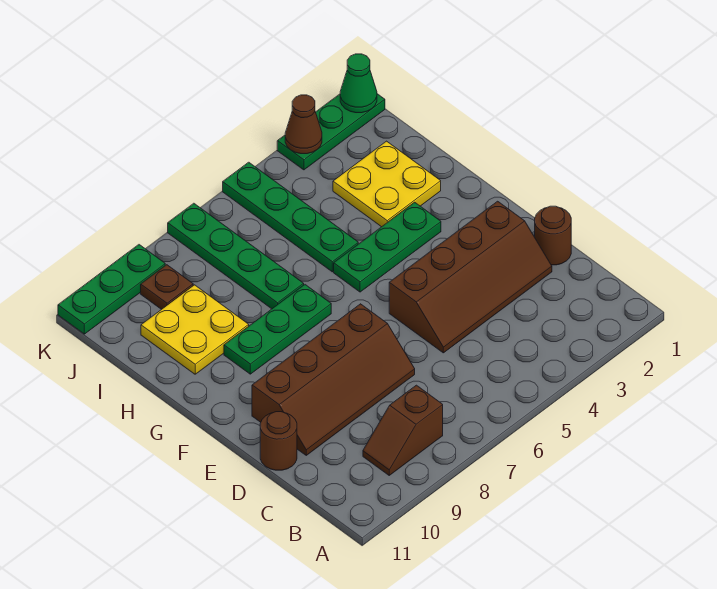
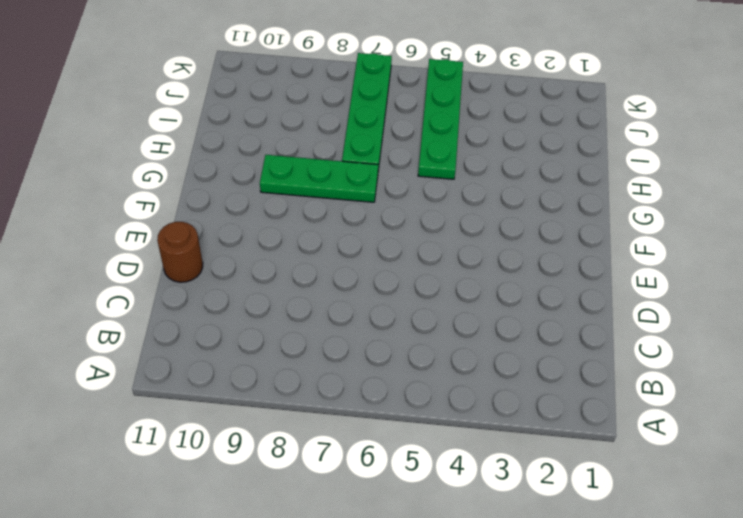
none -> brown 1x2 slope [363,385,443,475]
none -> brown 1x1 round brick [535,206,571,265]
none -> brown 2x4 slope [389,201,552,353]

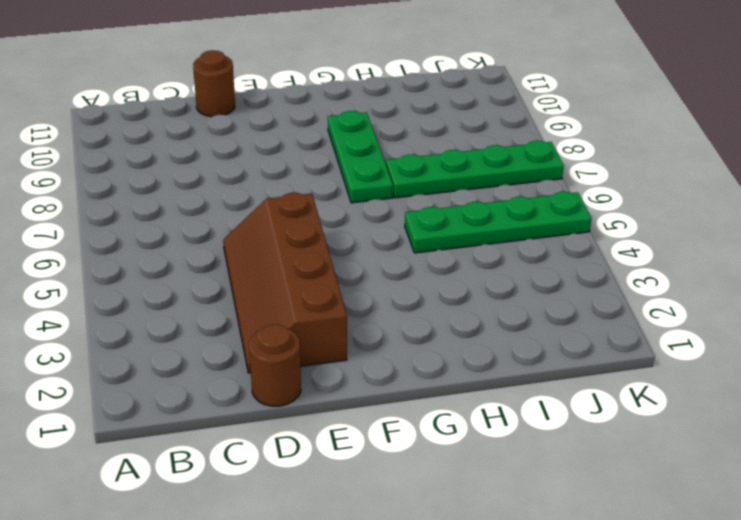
none -> brown 1x2 slope [363,385,443,475]
none -> brown 2x4 slope [252,304,415,455]
none -> green 1x3 plate [334,202,441,292]

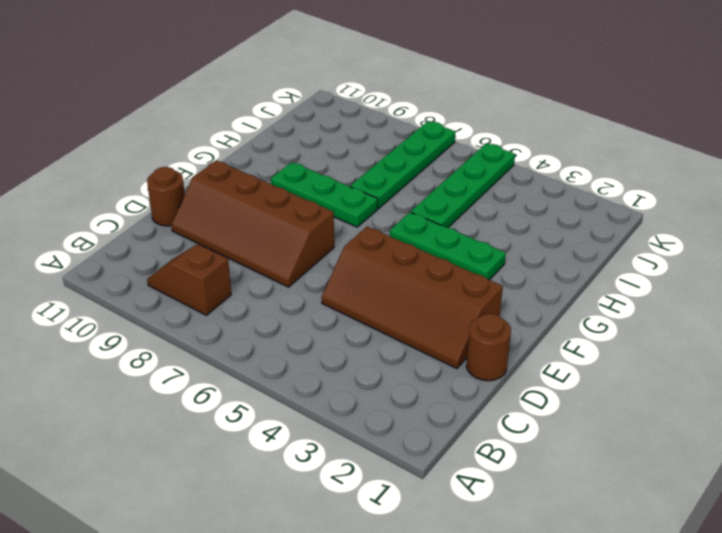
none -> yellow 2x2 plate [333,141,441,227]
none -> yellow 2x2 plate [141,285,249,374]
none -> brown 1x1 plate [141,265,193,309]

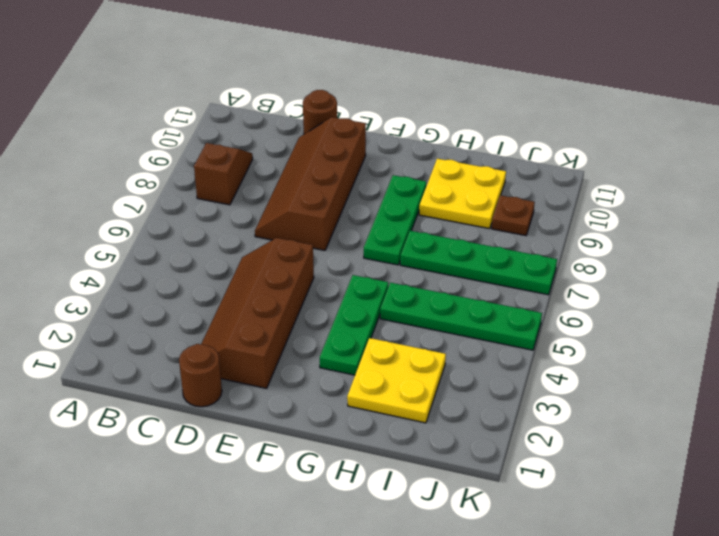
none -> green 1x3 plate [277,94,385,170]
none -> green 1x3 plate [58,245,165,334]
none -> green 1x1 cone [340,54,377,113]

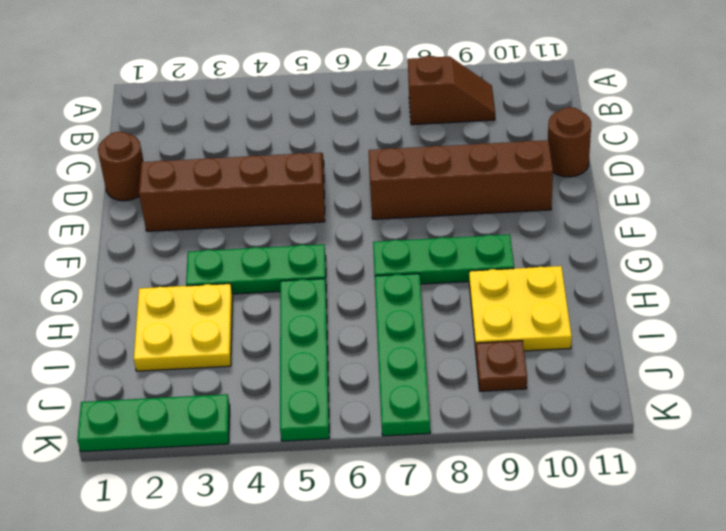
none -> green 1x3 plate [58,245,165,334]
none -> green 1x1 cone [340,54,377,113]
none -> brown 1x1 cone [285,95,322,154]

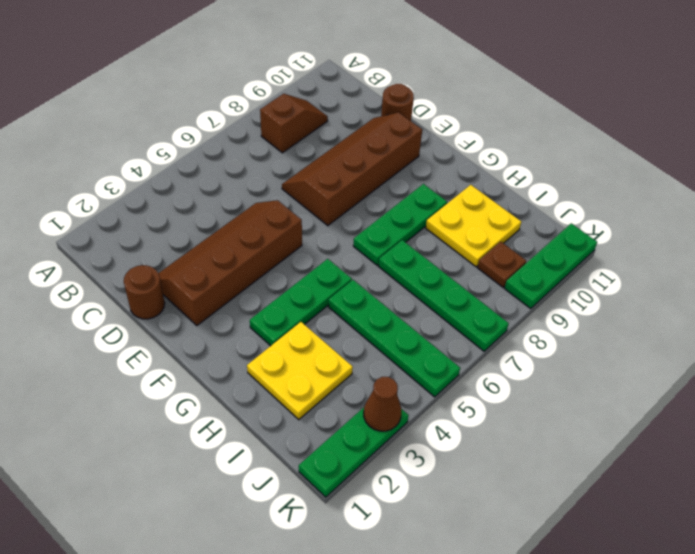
none -> green 1x1 cone [340,54,377,113]

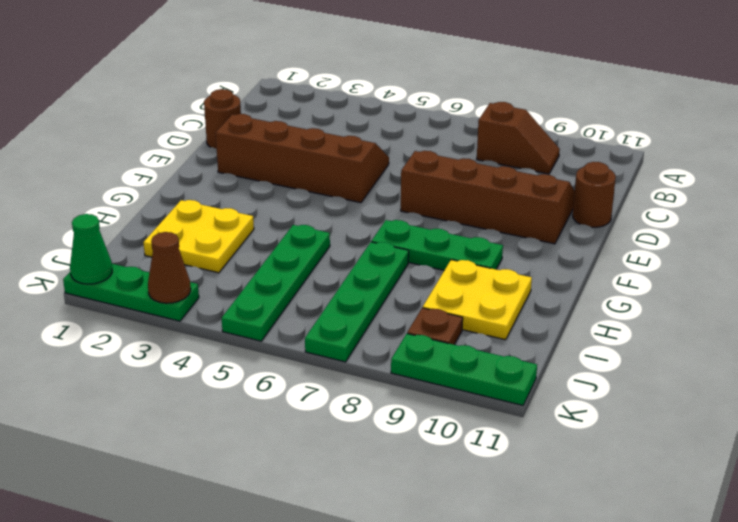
none -> green 1x3 plate [334,202,441,292]

